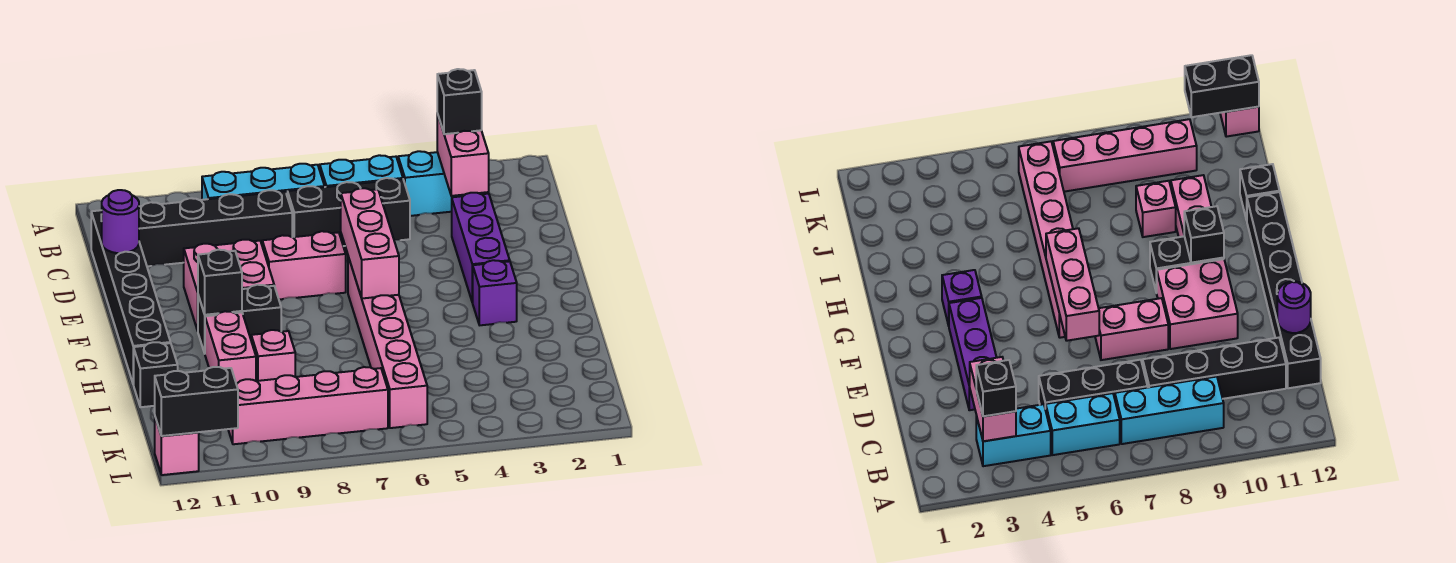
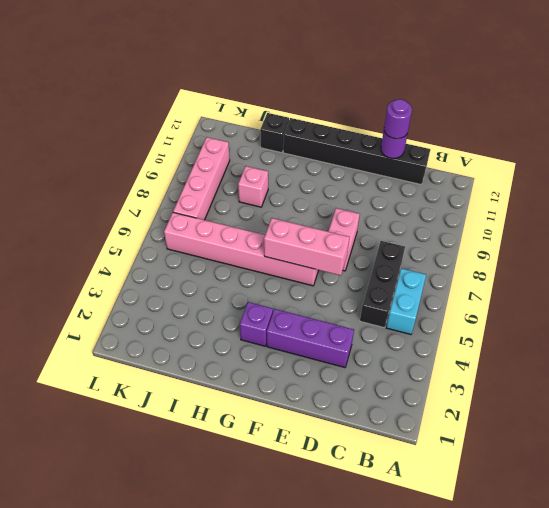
purple 1x1 round brick [384,99,412,139] -> none
none -> cyan 1x2 brick [398,151,482,216]
none -> cyan 1x3 brick [202,164,325,200]
none -> black 1x4 brick [139,190,292,266]

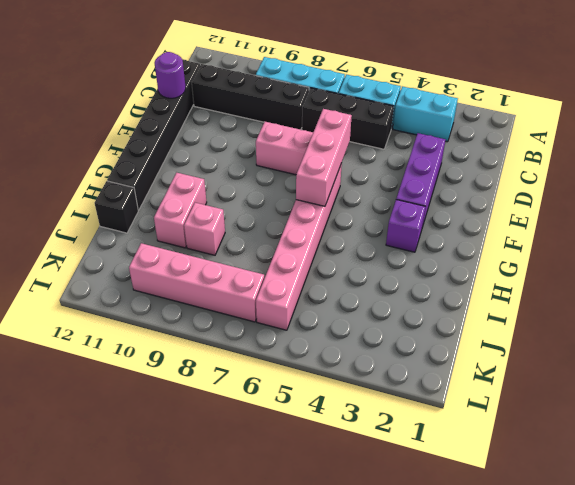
none -> pink 2x2 brick [184,240,274,331]
none -> black 1x2 brick [198,285,281,353]
none -> pink 1x1 brick [155,418,199,475]

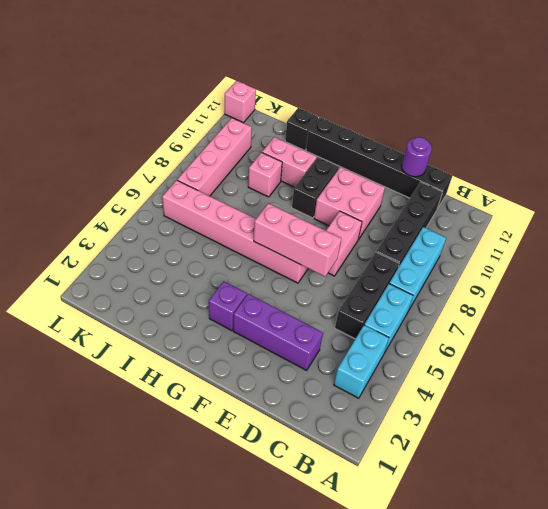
none -> pink 1x2 brick [437,114,489,196]
none -> black 1x1 brick [198,250,242,315]
none -> black 1x2 brick [155,367,238,436]

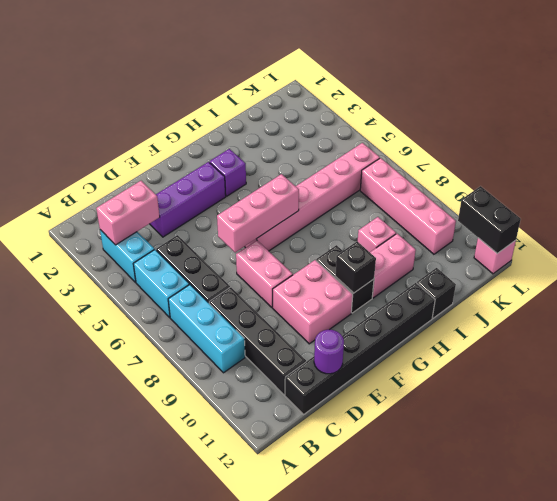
none -> black 1x1 brick [437,69,482,134]

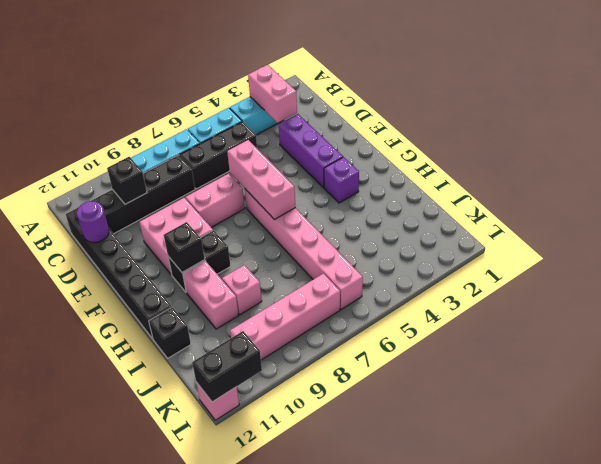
black 1x1 brick [107,157,147,204] -> black 1x1 brick moved to [437,69,482,134]

